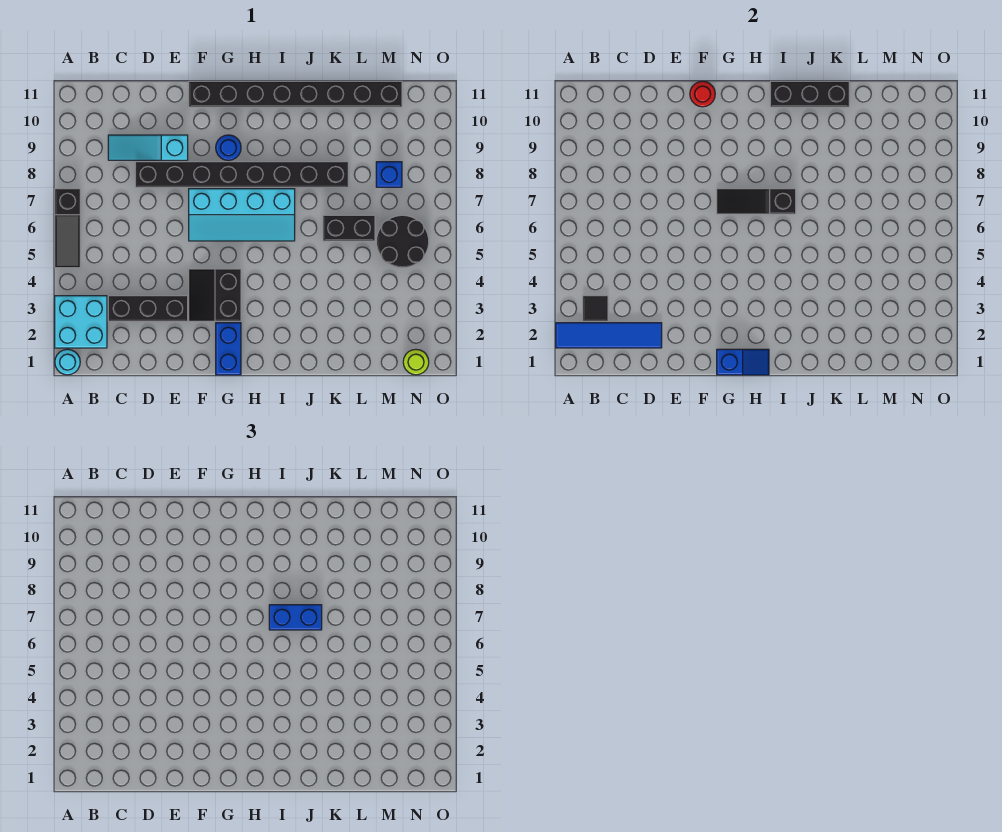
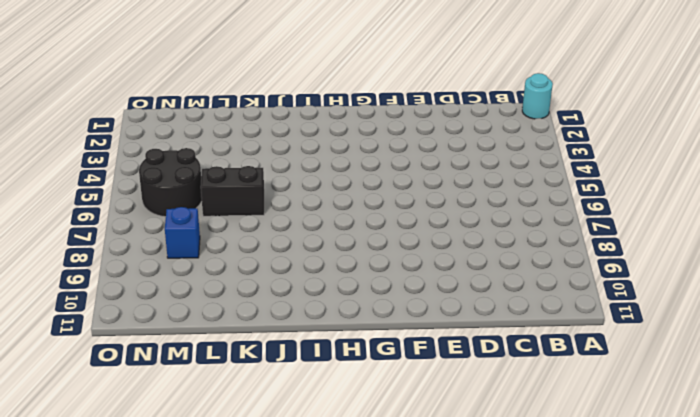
none -> cyan 2x2 brick [55,296,107,348]
none -> black 1x3 slope [55,189,80,268]
none -> black 1x3 brick [108,296,188,321]

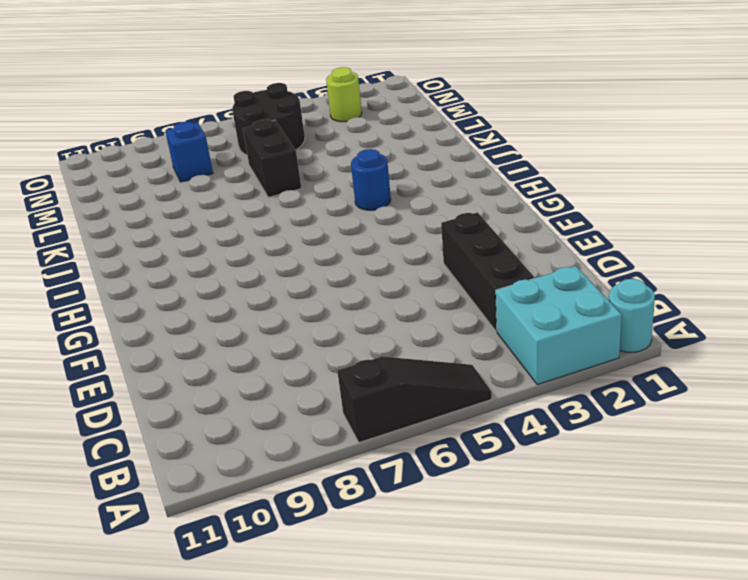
blue 1x1 round brick [351,149,391,210] -> blue 1x1 round brick moved to [216,135,241,160]
lime 1x1 round brick [326,67,362,122] -> lime 1x1 round brick moved to [403,349,429,375]
none -> cyan 1x3 slope [108,135,188,160]
none -> black 1x8 brick [135,162,348,187]
none -> black 2x2 slope [189,269,241,321]

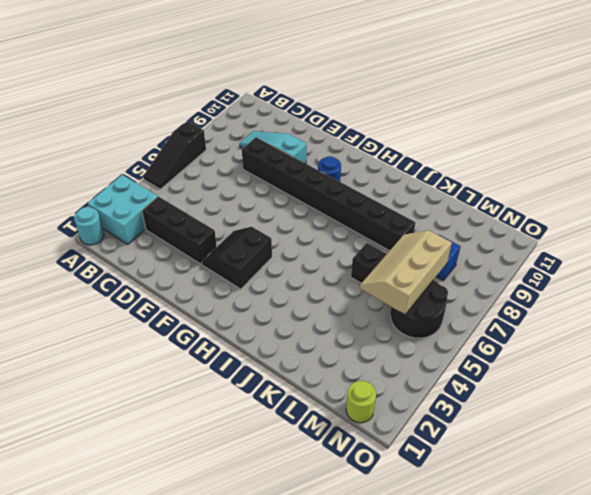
tan 2x3 slope [360,230,452,315] -> none
none -> cyan 2x4 slope [189,189,295,241]
none -> black 1x8 brick [189,81,402,107]
none -> blue 1x2 brick [216,323,241,375]

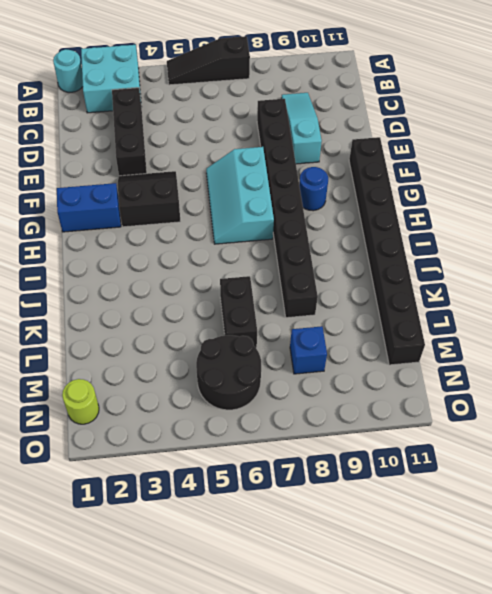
cyan 2x3 slope [206,147,274,244] -> cyan 2x4 slope [189,189,295,241]
none -> blue 1x4 tile [556,323,662,348]
none -> black 1x1 tile [583,296,608,321]
none -> red 1x1 round brick [690,81,715,107]

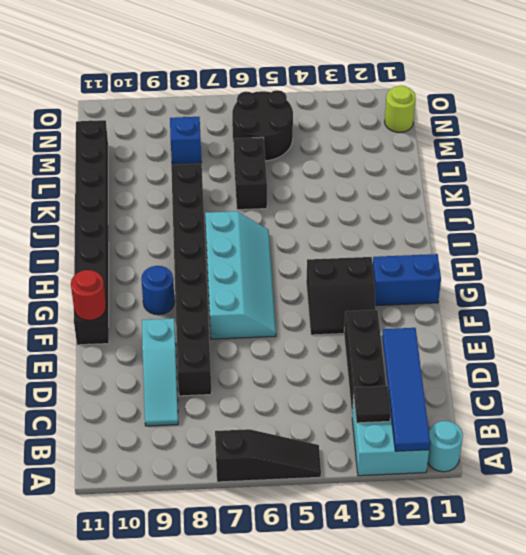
none -> blue 1x2 slope [717,349,769,375]
none -> black 1x3 slope [717,189,796,214]
none -> black 1x3 brick [770,81,849,107]

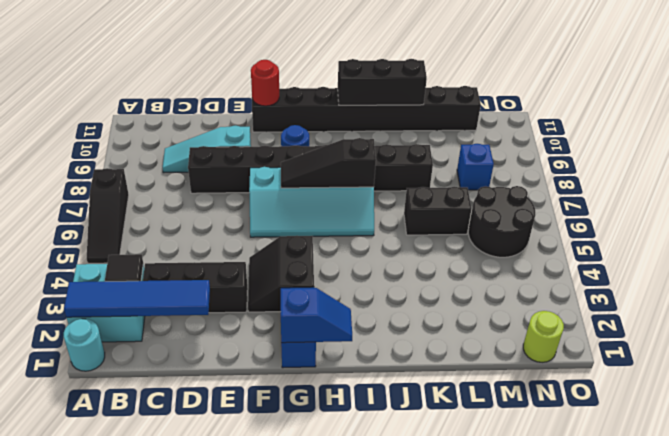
none -> blue 1x2 brick [269,605,322,630]

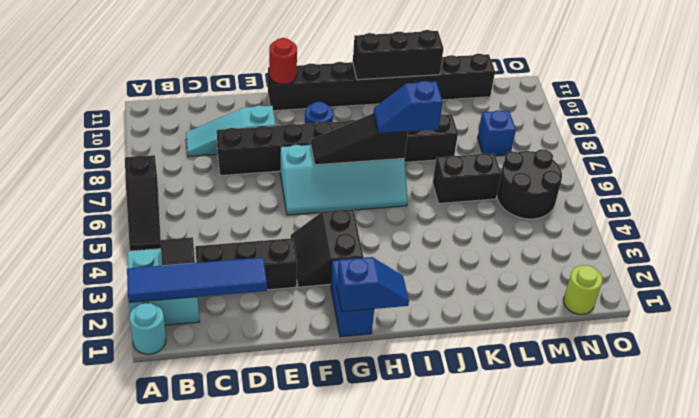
blue 1x2 slope [374,81,443,133] -> blue 1x2 brick [269,605,322,630]

